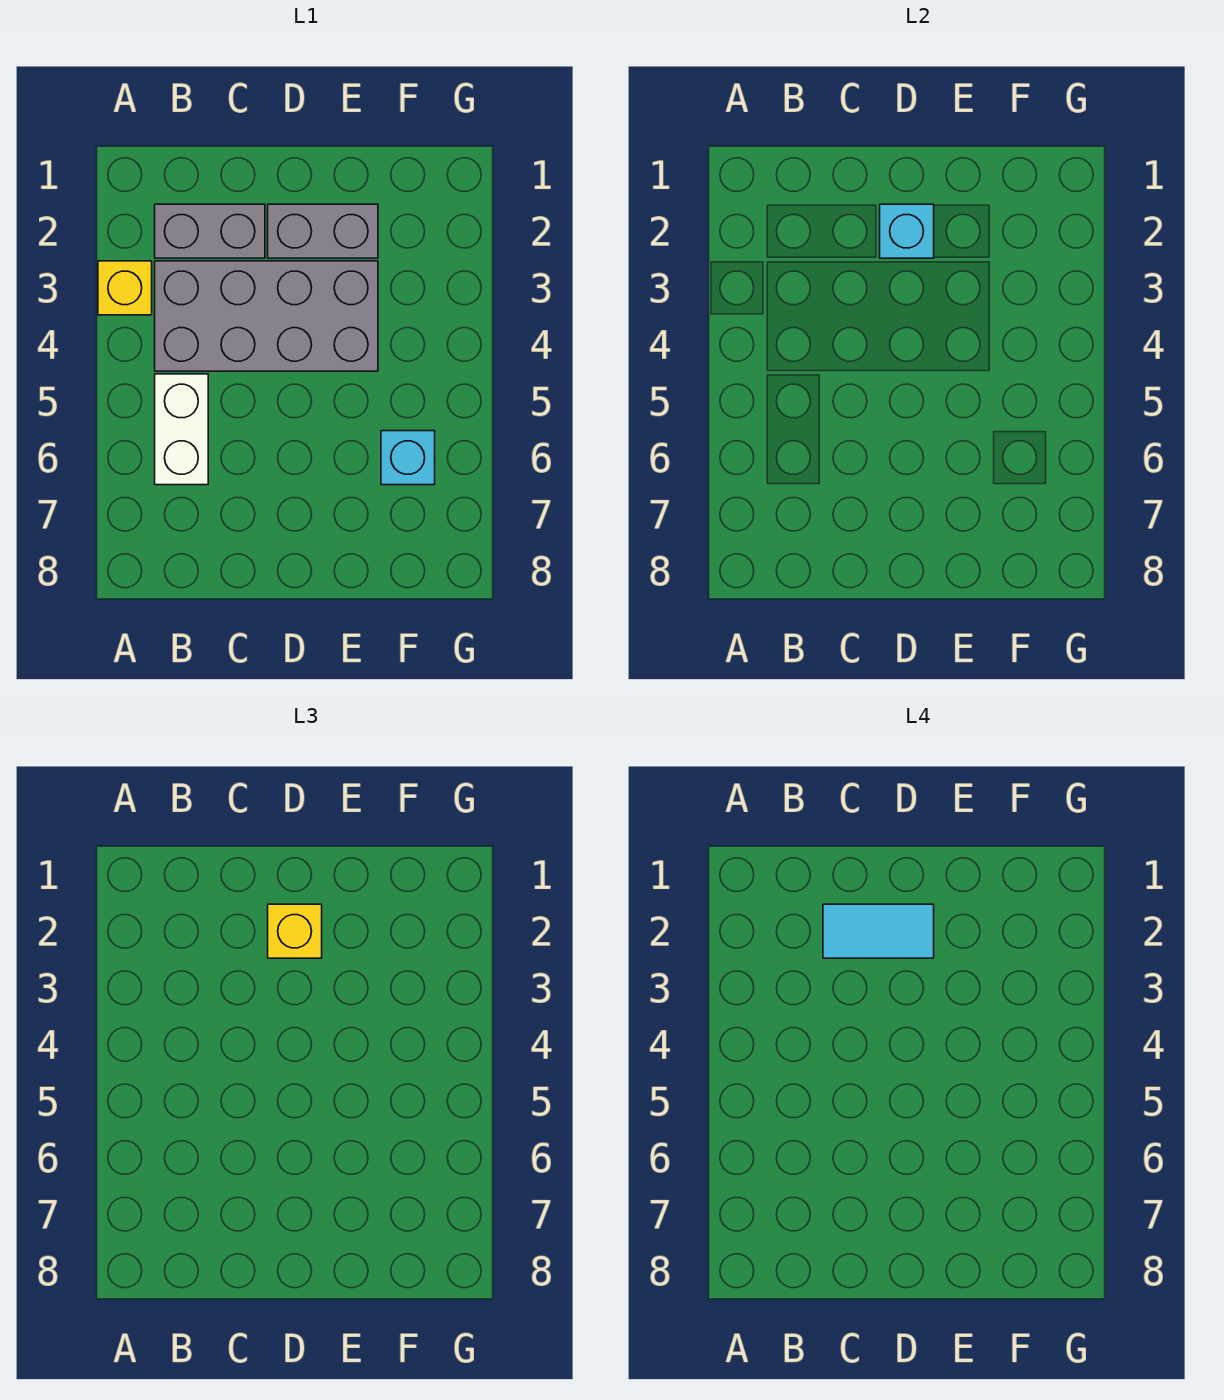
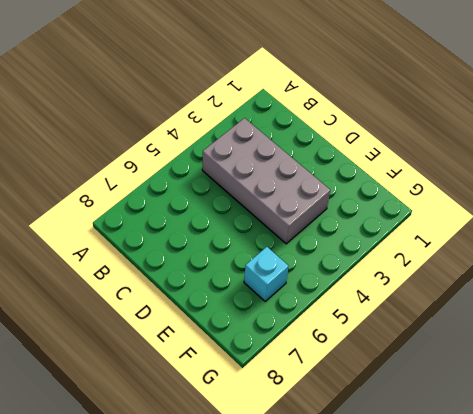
none -> yellow 1x1 brick [98,261,152,315]
none -> grey 1x2 brick [155,204,265,258]

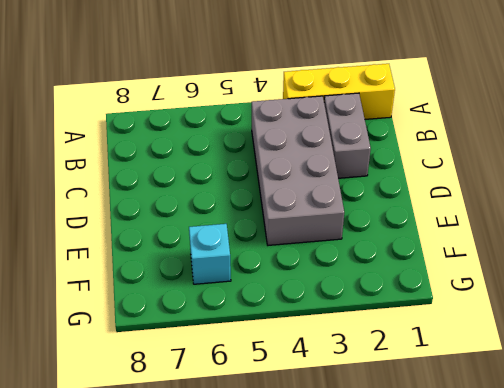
yellow 1x3 brick [283,64,395,119] -> yellow 1x1 brick [98,261,152,315]
none -> white 1x2 brick [155,374,208,485]
none -> grey 1x2 brick [268,204,378,258]

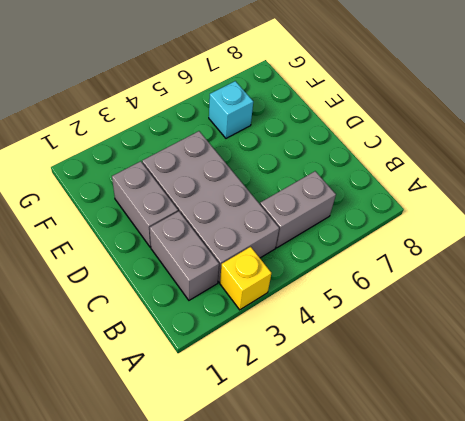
grey 1x2 brick [260,171,336,248] -> white 1x2 brick [155,374,208,485]
none -> cyan 1x1 brick [880,204,934,258]
none -> yellow 1x1 brick [268,904,322,958]

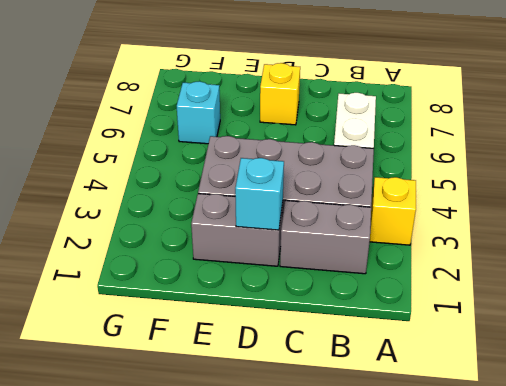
yellow 1x1 brick [260,63,300,125] -> yellow 1x1 brick moved to [268,904,322,958]
none -> cyan 1x2 tile [823,904,934,958]

